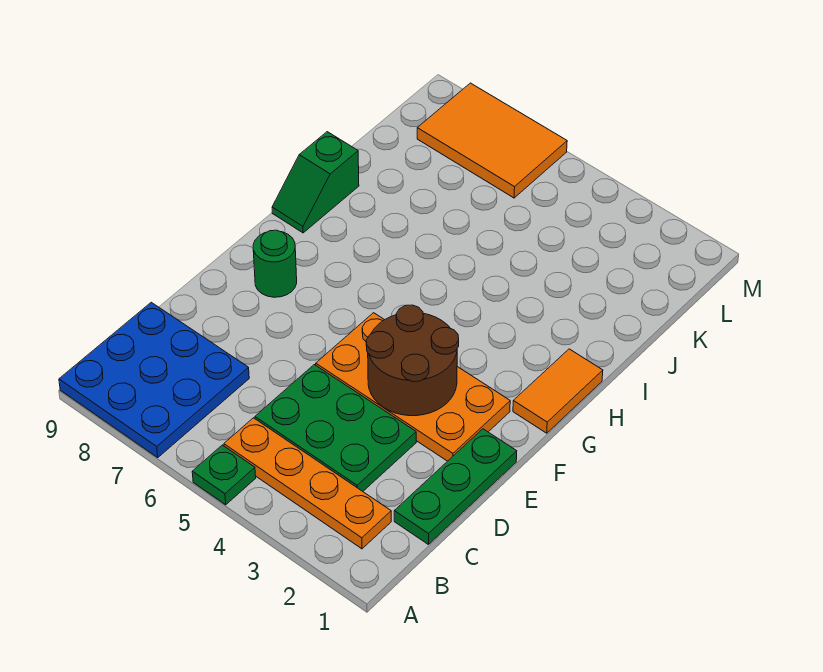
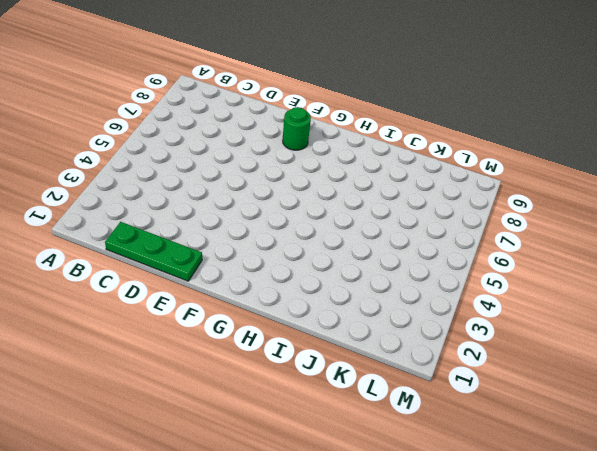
none -> green 1x1 plate [192,445,256,505]
none -> blue 3x3 plate [59,302,249,457]

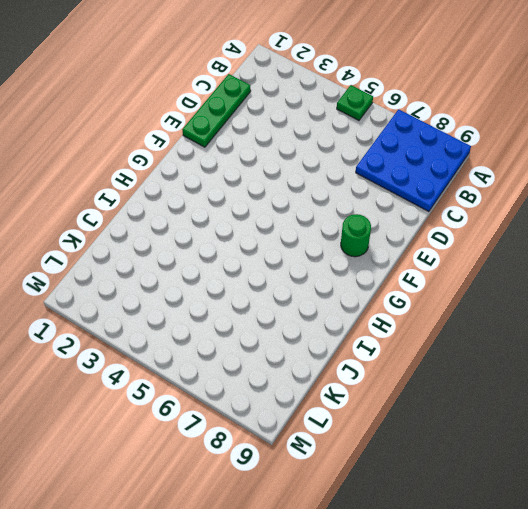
none -> orange 1x4 plate [224,418,391,549]
none -> green 2x3 plate [255,365,416,491]

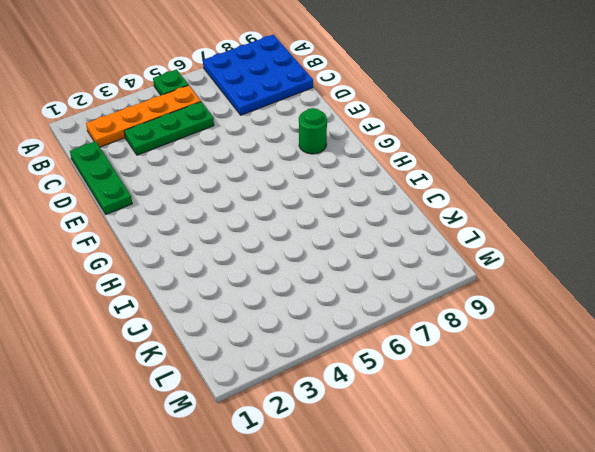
green 1x3 plate [124,102,214,155] -> green 2x3 plate [255,365,416,491]
none -> orange 2x4 plate [316,313,510,461]
none -> orange 1x2 tile [513,349,603,433]

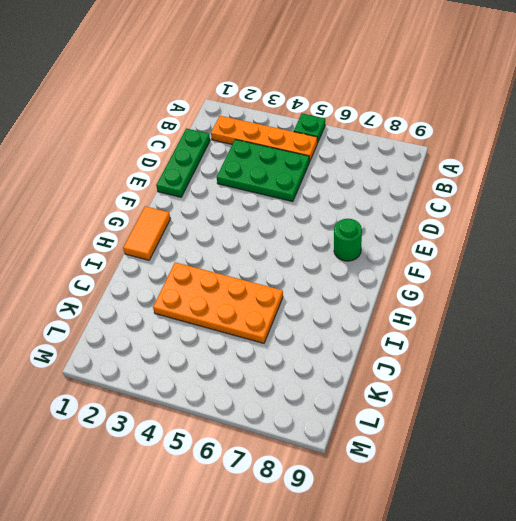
orange 2x4 plate [153,262,283,343] -> orange 2x4 plate moved to [316,313,510,461]
none -> blue 3x3 plate [59,302,249,457]
none -> green 1x2 slope [272,132,359,233]

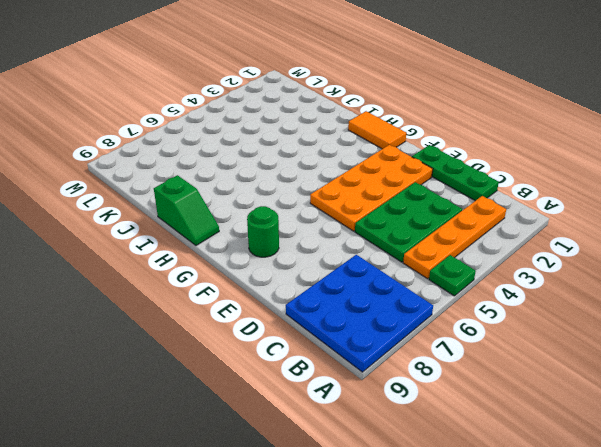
none -> orange 2x3 tile [417,83,567,198]
none -> brown 2x2 round brick [366,305,459,416]

